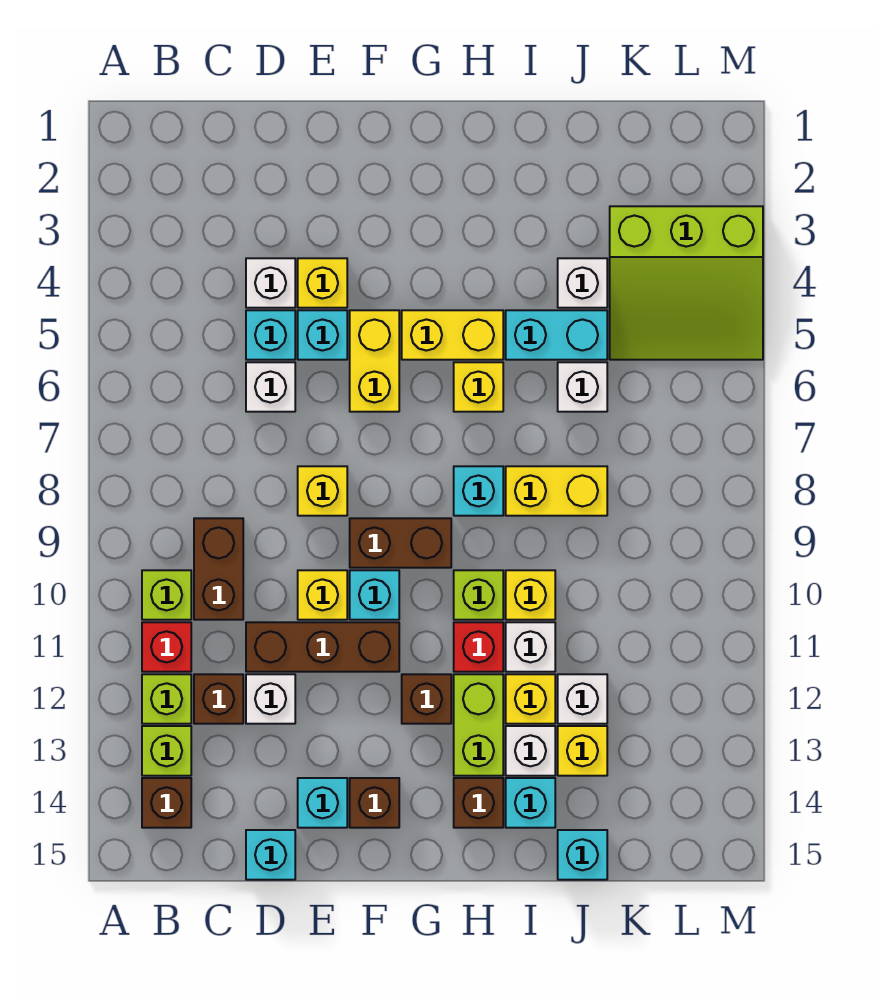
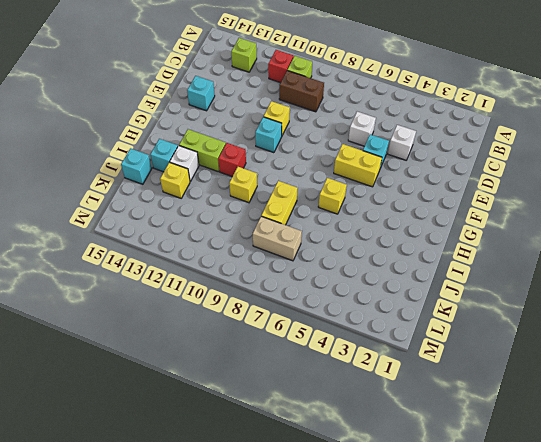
tan 1x2 brick [253,216,302,261] -> none
none -> lime 1x1 brick [142,674,191,724]
none -> brown 1x1 brick [142,778,191,828]
none -> brown 1x1 brick [194,674,243,724]
none -> cyan 1x1 brick [246,310,295,360]

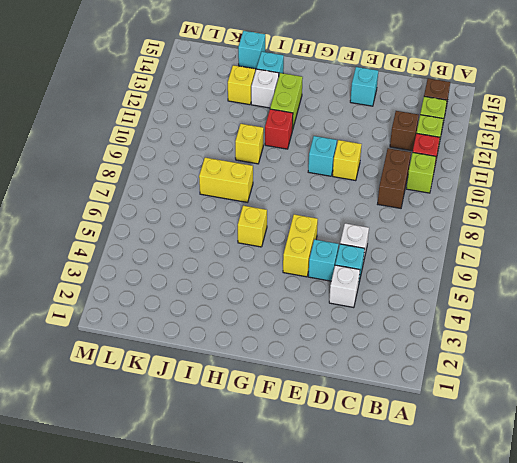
none -> brown 1x3 brick [246,622,399,672]
none -> white 1x1 brick [246,674,295,724]
none -> cyan 1x1 brick [246,830,295,880]
none -> yellow 1x1 brick [298,258,347,308]

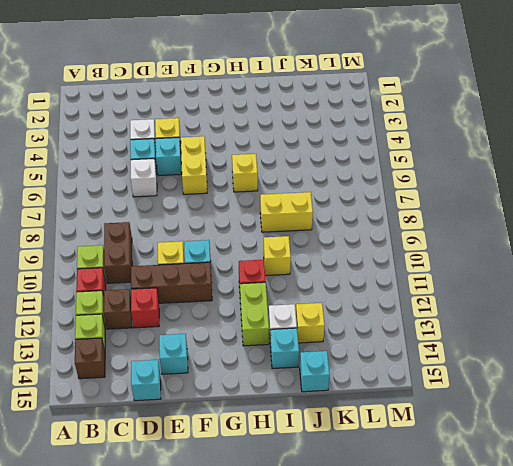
red 1x1 brick [131,288,159,328] -> white 1x1 brick [246,674,295,724]
none -> yellow 1x1 brick [298,466,347,516]
none -> brown 1x2 brick [350,518,451,568]
none -> brown 1x1 brick [350,778,399,828]
none -> yellow 1x2 brick [402,310,503,360]

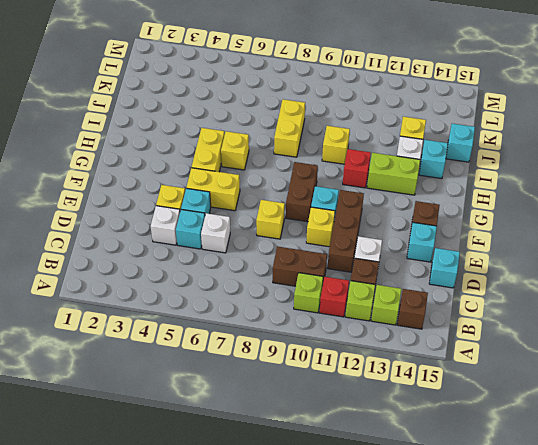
none -> brown 1x1 brick [402,674,451,724]
none -> cyan 1x1 brick [454,466,503,516]
none -> lime 1x1 brick [454,570,503,620]
none -> brown 1x1 brick [454,778,503,828]

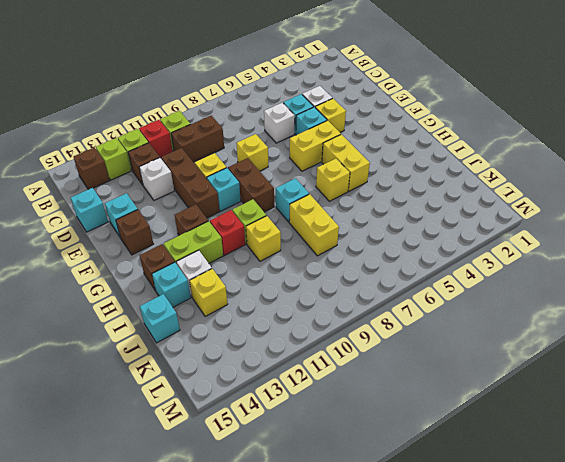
none -> cyan 1x2 brick [506,310,607,360]
none -> white 1x1 brick [506,622,555,672]
none -> yellow 1x1 brick [506,674,555,724]
none -> white 1x1 brick [558,258,607,308]

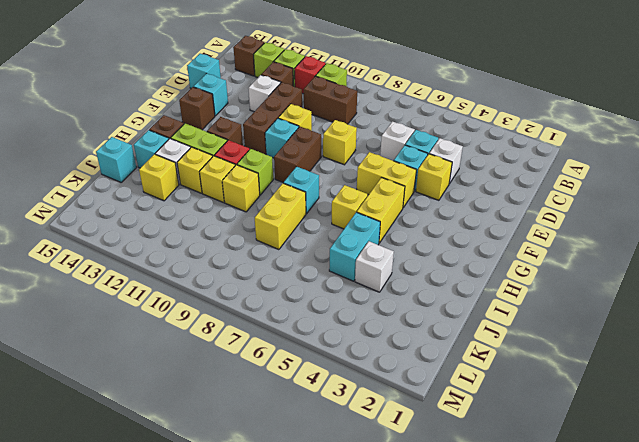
yellow 1x1 brick [199,156,235,203] -> white 1x1 brick [506,622,555,672]
none -> white 1x1 brick [558,362,607,412]
none -> white 1x1 brick [558,674,607,724]
none -> lime 3x3 slope [610,206,763,360]

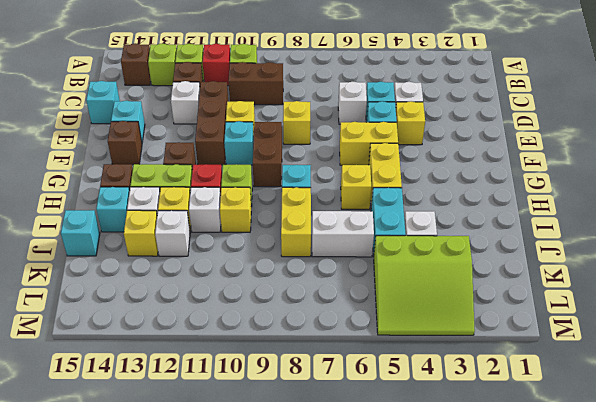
white 1x2 brick [312,211,374,257] -> white 1x1 brick [558,362,607,412]
lime 3x3 slope [373,236,475,335] -> lime 3x3 slope turned to [610,206,763,360]

